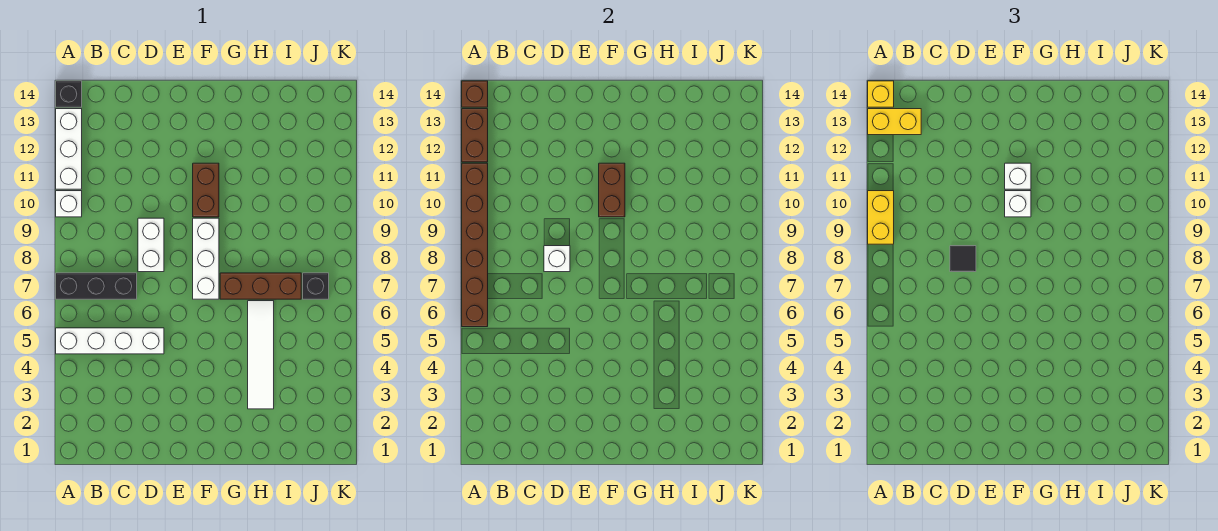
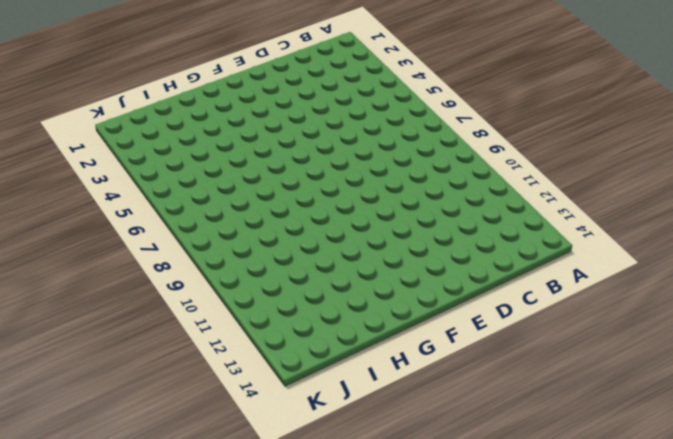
none -> white 1x4 brick [56,328,164,354]
none -> black 1x3 brick [56,273,137,299]
none -> white 1x1 brick [56,191,82,217]

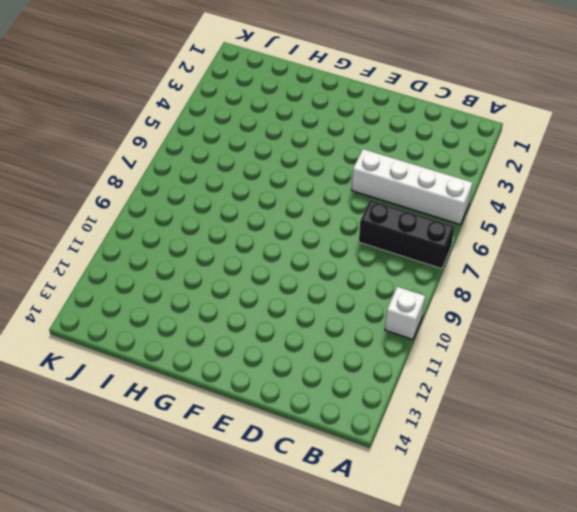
none -> white 1x3 brick [56,109,82,189]
none -> black 1x1 brick [56,81,82,107]
none -> white 1x2 brick [138,218,164,272]

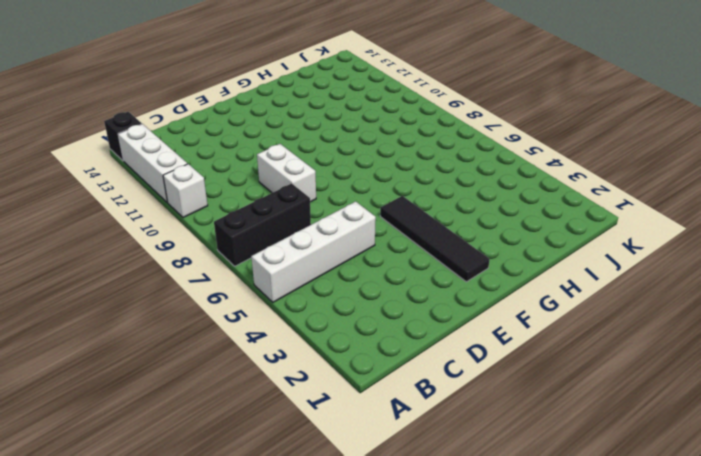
black 1x4 tile [380,196,490,282] -> none
none -> white 1x3 brick [193,218,219,299]
none -> brown 1x2 brick [193,163,219,217]
none -> brown 1x3 brick [220,273,301,299]

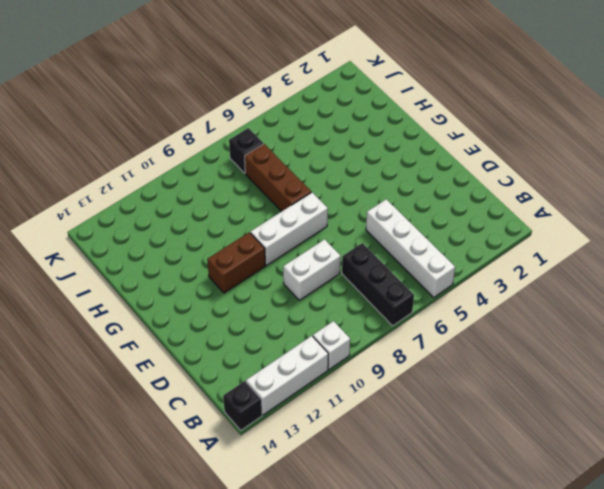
none -> white 1x4 tile [248,301,274,409]
none -> brown 1x6 brick [462,163,488,327]
none -> brown 1x2 brick [462,109,488,162]

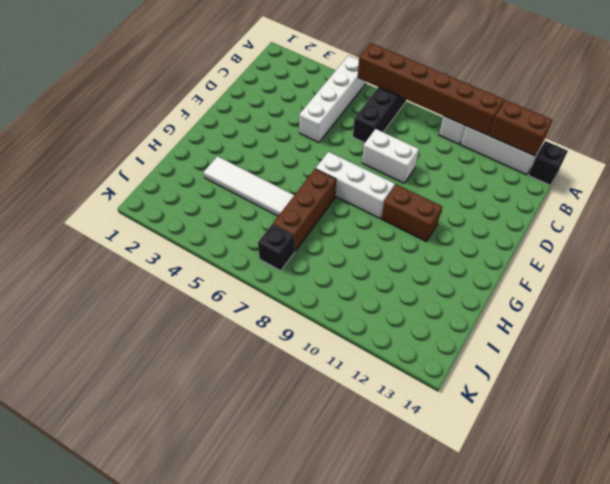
none -> brown 1x1 brick [462,81,488,107]
none -> white 1x1 brick [544,246,570,272]
none -> brown 1x2 brick [599,163,625,217]

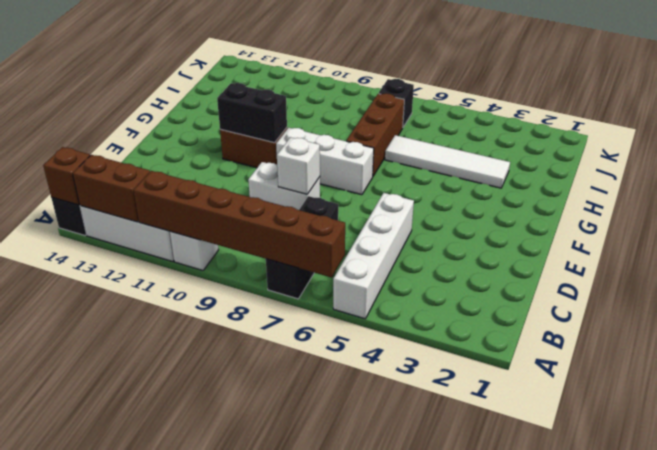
black 1x2 brick [217,83,287,143] -> brown 1x2 brick [599,163,625,217]
none -> yellow 1x2 brick [868,191,894,244]
none -> yellow 1x2 brick [868,109,921,135]
none -> yellow 1x1 brick [868,81,894,107]

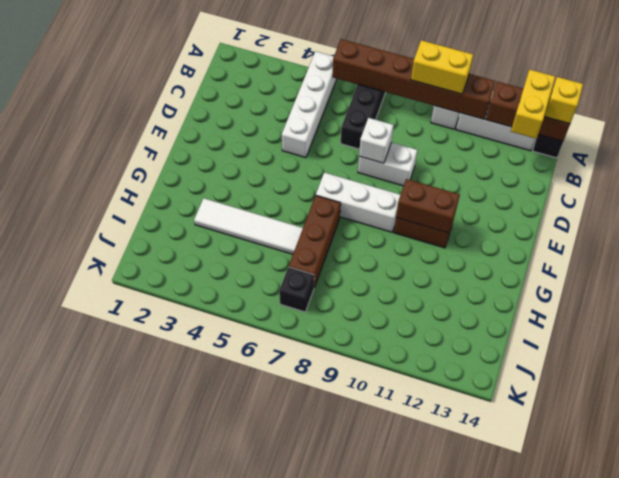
none -> black 1x1 tile [950,246,976,272]
none -> white 1x1 brick [1005,191,1031,217]
none -> white 1x1 brick [1005,163,1031,189]

